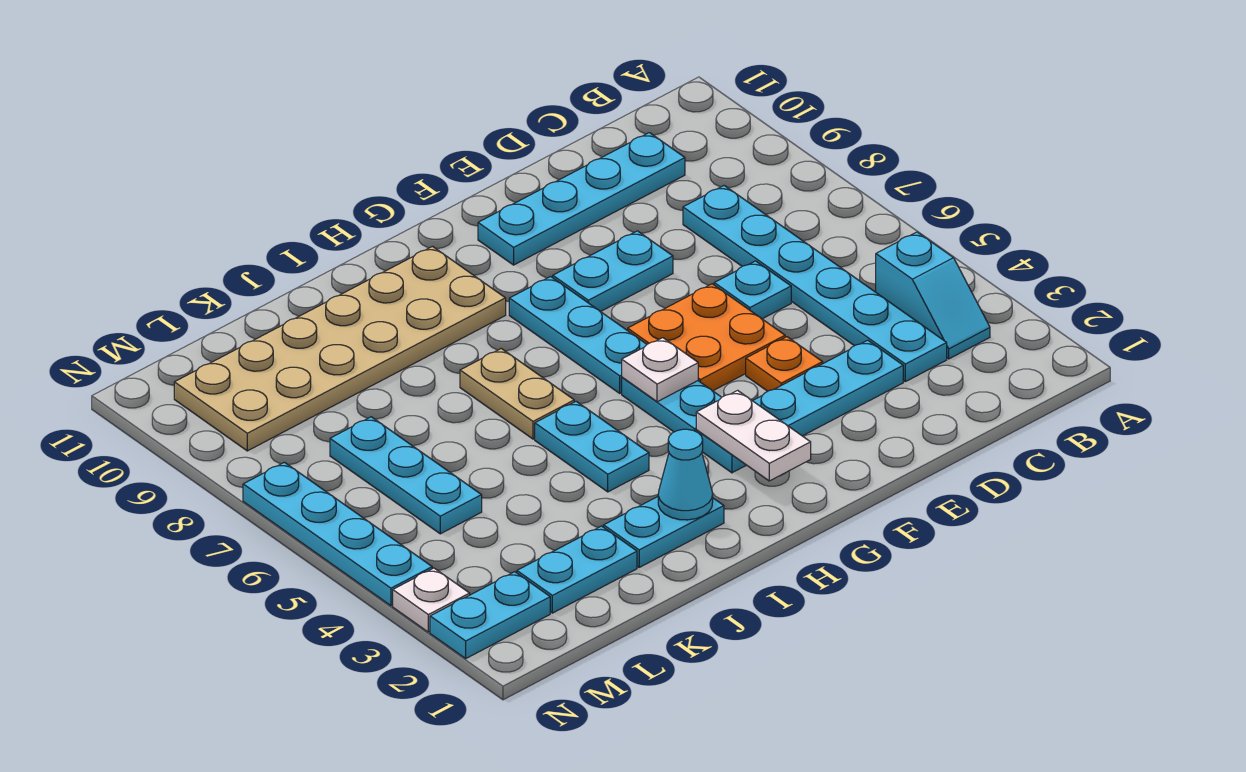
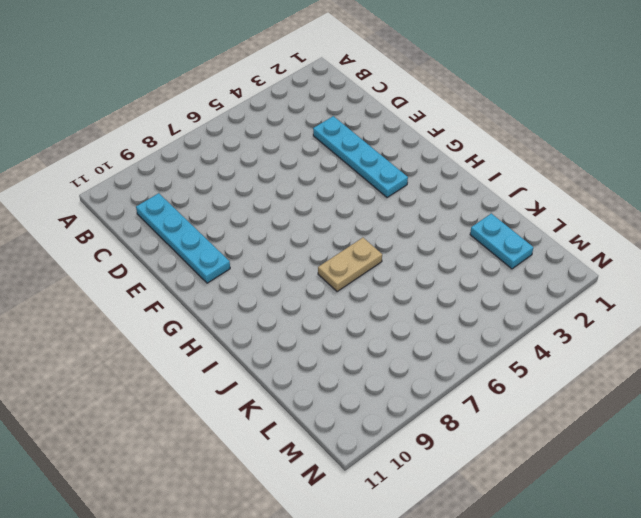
none -> cyan 1x2 slope [876,232,990,359]
none -> cyan 1x6 plate [683,186,947,382]
none -> cyan 1x1 plate [714,261,791,319]

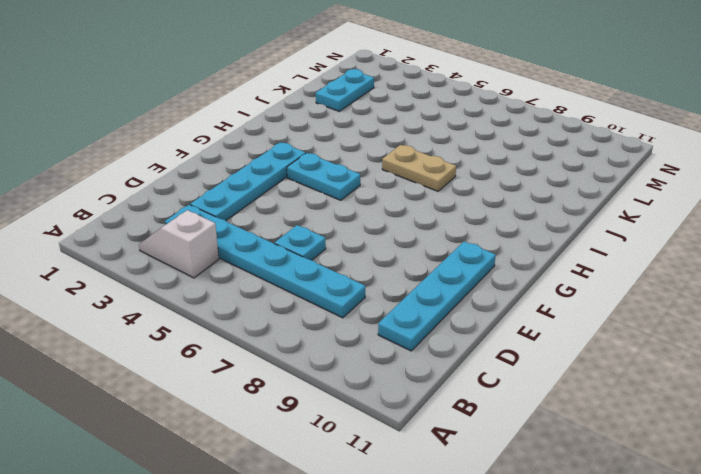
white 1x2 slope [139,210,219,278] -> cyan 1x2 slope [876,232,990,359]
none -> orange 1x1 plate [746,337,823,391]
none -> orange 2x2 plate [628,284,785,391]
none -> cyan 1x2 plate [553,231,673,312]

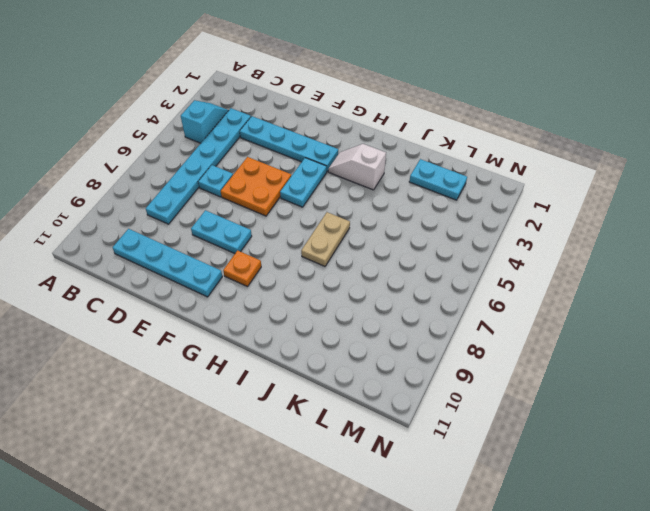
orange 1x1 plate [223,250,261,287] -> orange 1x1 plate moved to [746,337,823,391]
white 1x2 slope [328,144,386,190] -> none
none -> cyan 1x3 plate [509,277,647,393]
none -> tan 2x6 plate [174,247,506,451]
none -> cyan 1x2 plate [604,497,724,567]

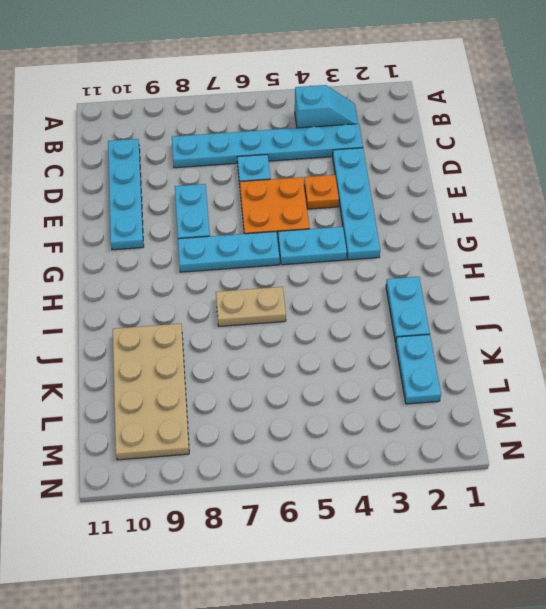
tan 2x4 plate [113,324,189,460] -> tan 2x6 plate [174,247,506,451]
none -> cyan 1x2 plate [535,401,649,492]
none -> cyan 1x3 plate [330,417,482,534]
none -> cyan 1x2 plate [430,572,550,658]

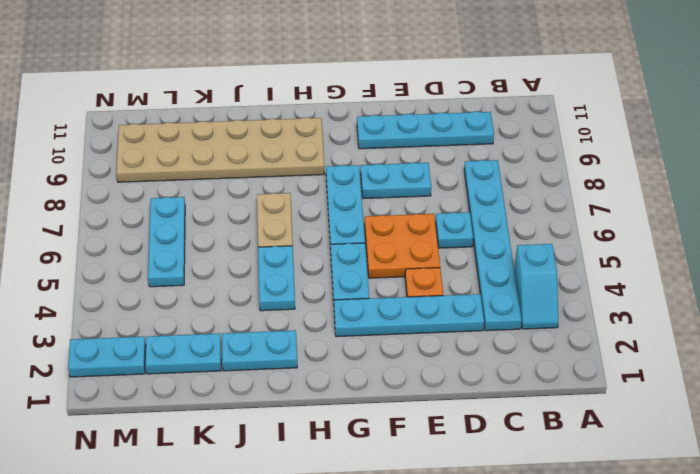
none -> white 1x1 plate [393,568,470,632]
none -> cyan 1x4 plate [243,462,432,606]
none -> white 1x2 plate [696,390,811,481]

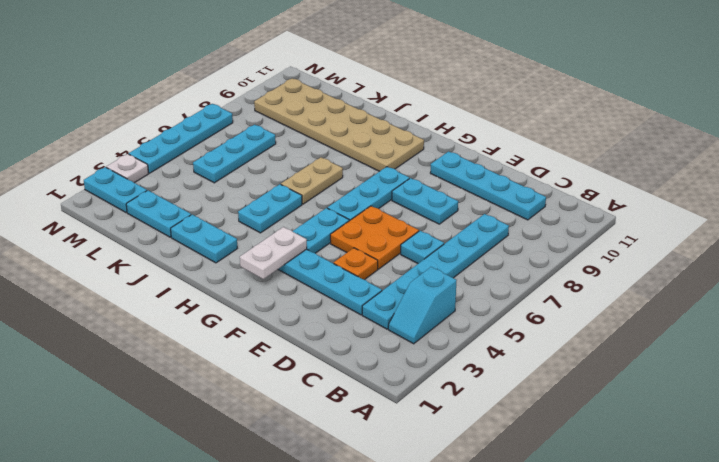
none -> white 1x1 plate [622,338,698,402]
none -> cyan 1x1 cone [658,429,713,520]

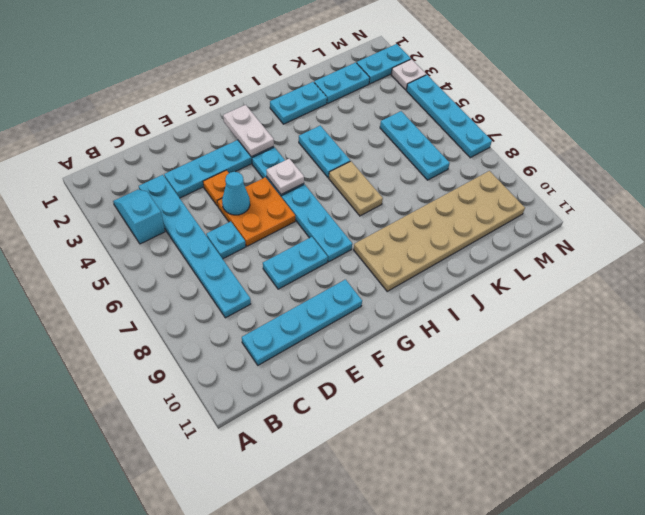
cyan 1x1 cone [222,172,250,215] -> cyan 1x1 cone moved to [658,429,713,520]

